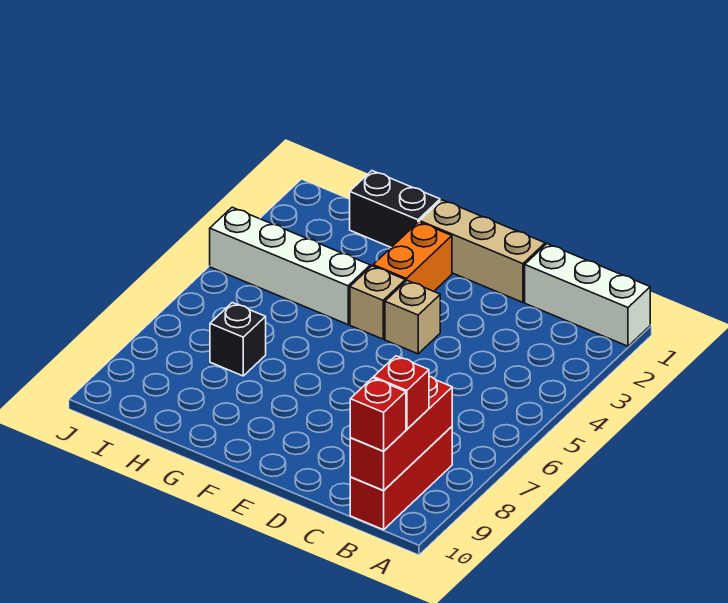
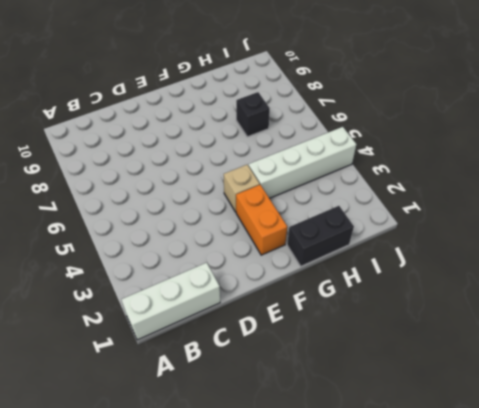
none -> red 1x3 brick [350,427,452,530]
none -> tan 1x3 brick [420,200,545,302]
none -> tan 1x1 brick [385,281,440,354]

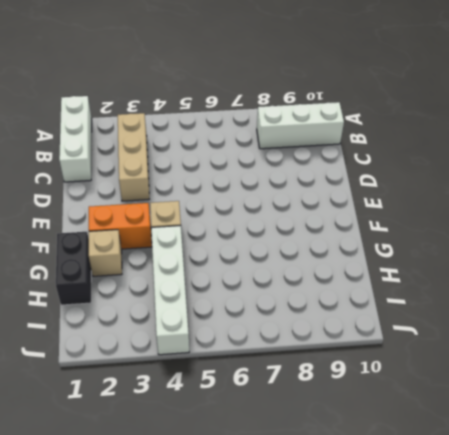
tan 1x3 brick [118,113,149,201] -> tan 1x3 brick moved to [420,200,545,302]
white 1x3 brick [257,102,344,149] -> red 1x3 brick [350,427,452,530]
tan 1x1 brick [89,230,122,276] -> tan 1x1 brick moved to [385,281,440,354]
none -> black 1x1 brick [210,303,266,376]
none -> red 1x3 brick [350,376,452,490]
none -> red 1x1 brick [374,356,429,429]

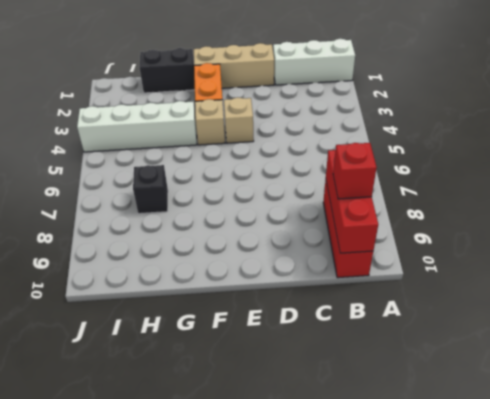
none -> red 1x1 brick [350,378,406,451]

